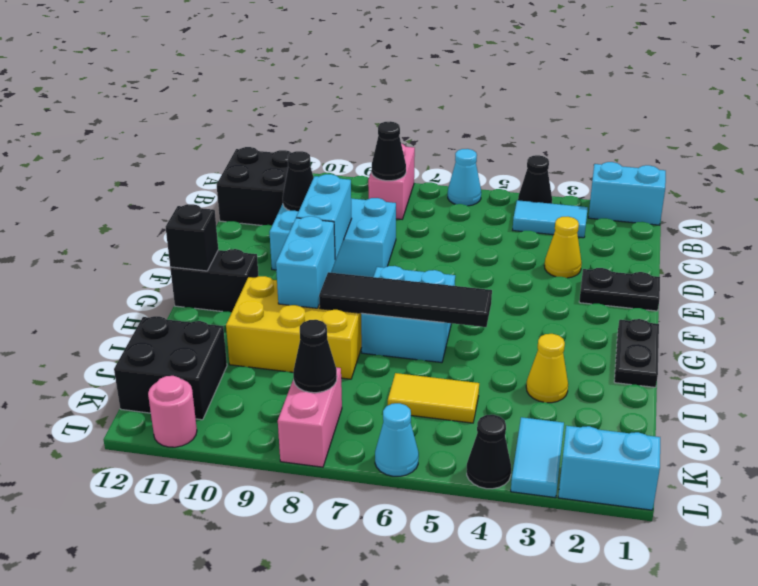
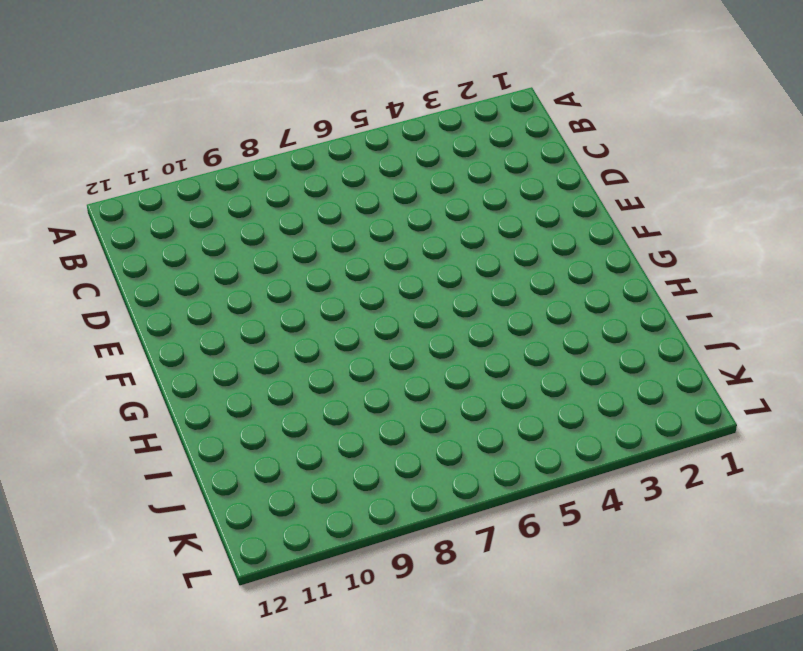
none -> cyan 1x2 brick [588,162,666,225]
none -> black 1x1 cone [518,155,552,204]
none -> cyan 1x1 cone [448,149,481,206]

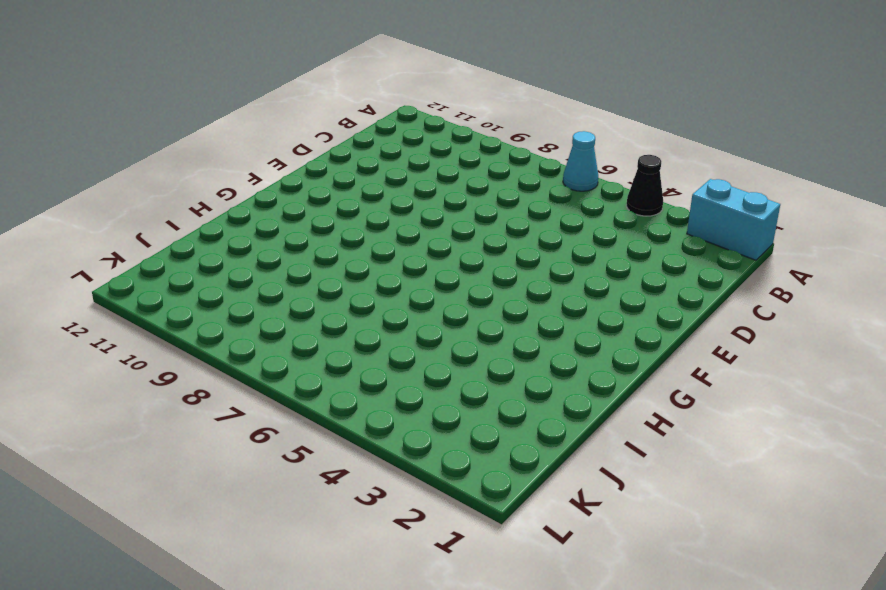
none -> pink 1x2 brick [368,144,415,219]
none -> cyan 1x2 tile [513,200,588,238]
none -> black 2x2 brick [217,147,291,225]

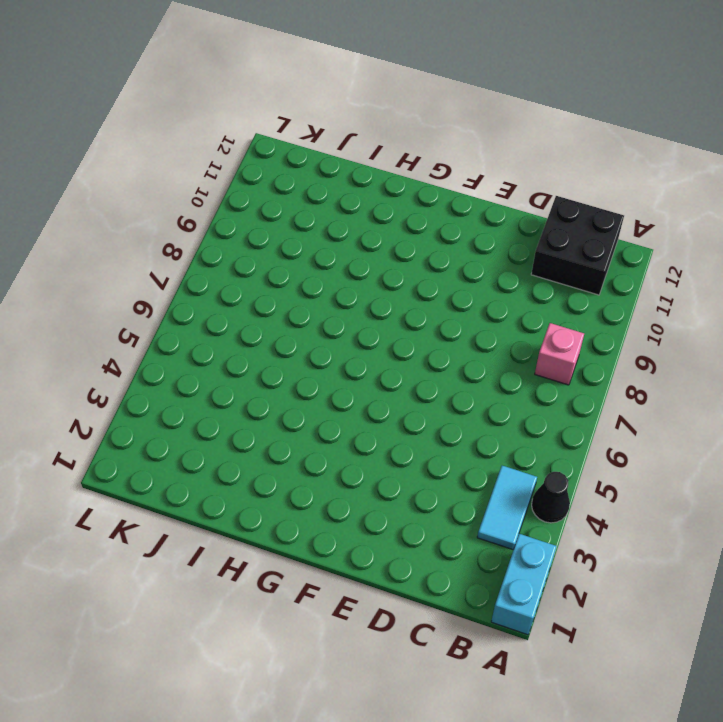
pink 1x1 brick [535,323,584,385] -> pink 1x2 brick [368,144,415,219]
none -> cyan 1x1 cone [448,149,481,206]
none -> yellow 1x1 cone [544,217,582,278]
none -> cyan 2x3 brick [269,198,396,277]

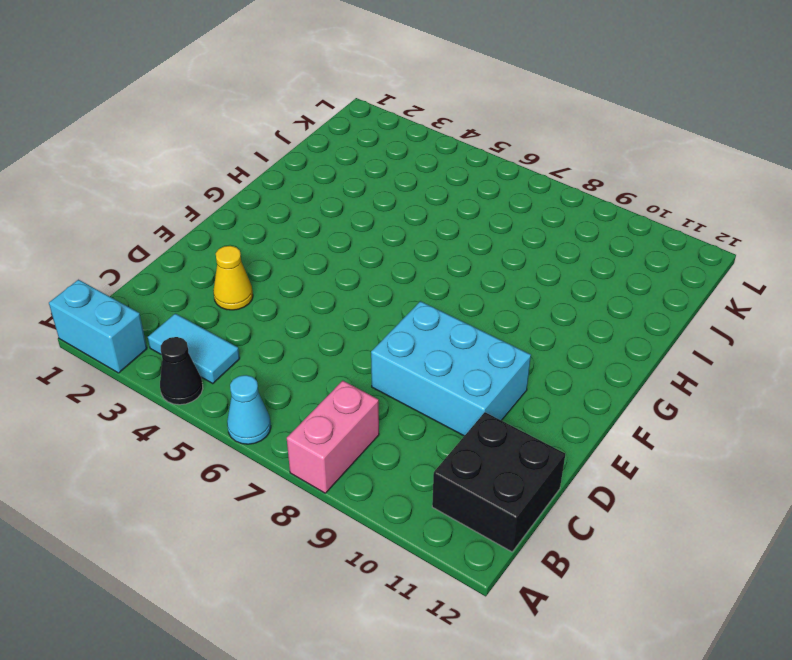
none -> black 1x2 plate [579,268,660,311]
none -> black 1x2 plate [614,319,659,387]
none -> cyan 2x2 brick [361,266,455,363]

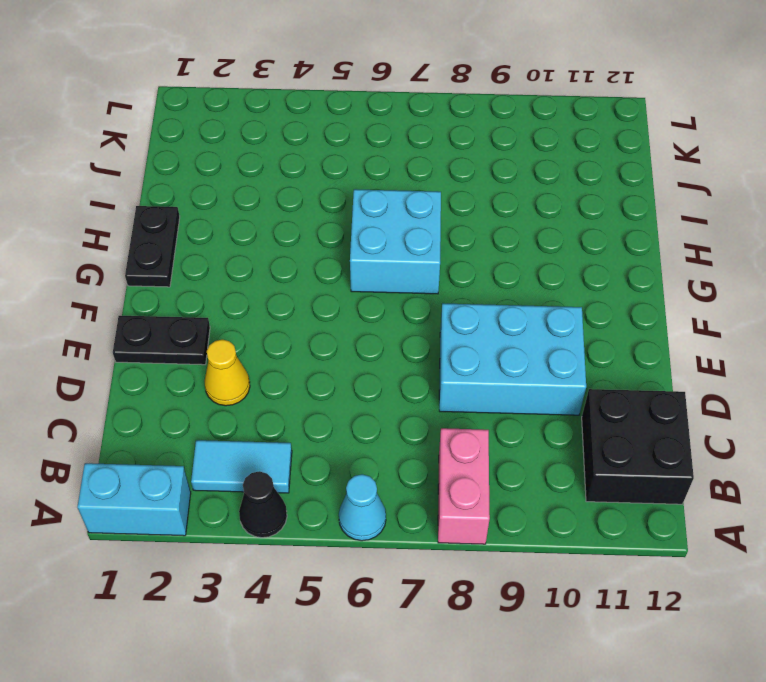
none -> black 1x2 brick [170,249,258,312]
none -> yellow 2x3 brick [226,276,362,379]
none -> yellow 1x1 cone [526,334,568,403]

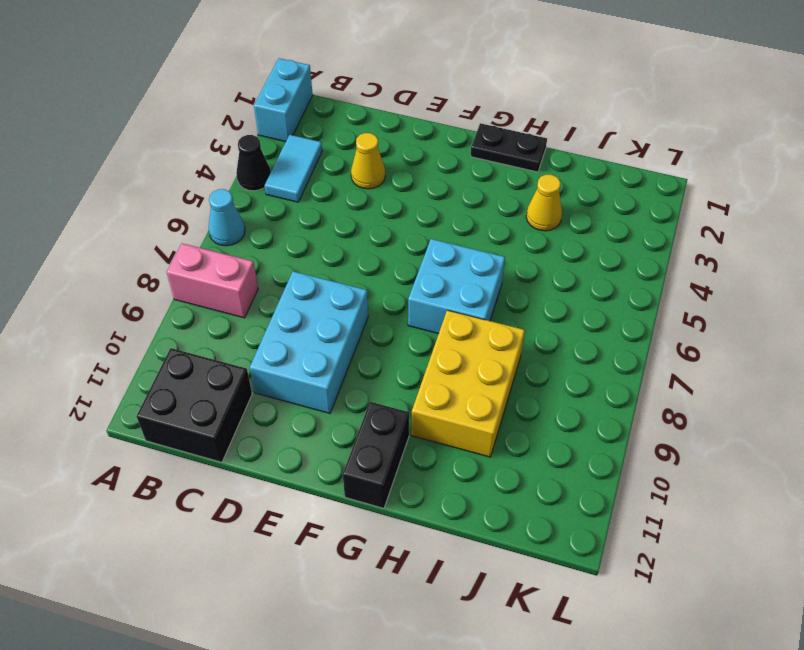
none -> black 1x2 plate [579,268,660,311]
none -> yellow 1x2 tile [388,373,479,423]
none -> black 2x2 brick [114,316,227,420]

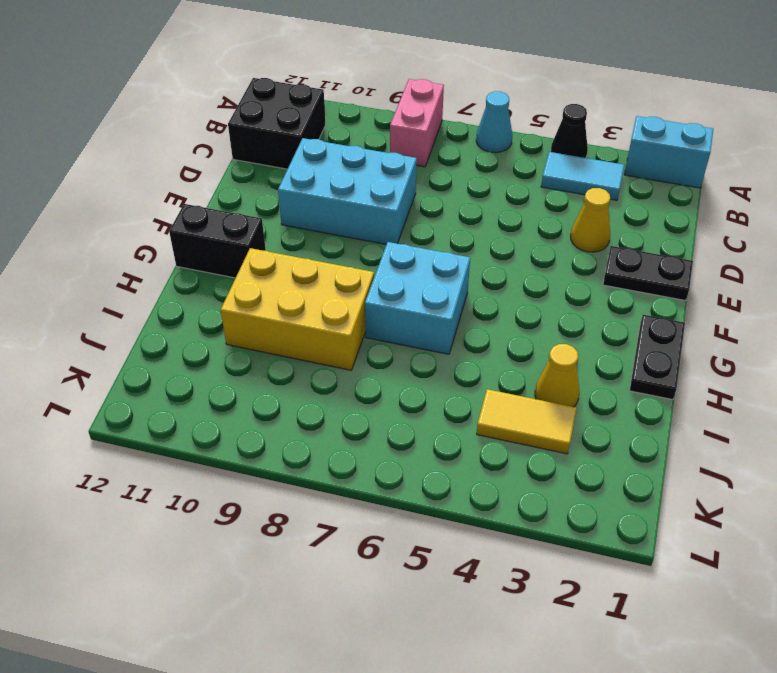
yellow 1x2 tile [477,389,577,454] -> yellow 1x2 tile moved to [388,373,479,423]
none -> black 2x2 brick [114,316,227,420]
none -> cyan 1x2 tile [511,417,564,498]
none -> pink 1x2 brick [278,367,342,467]

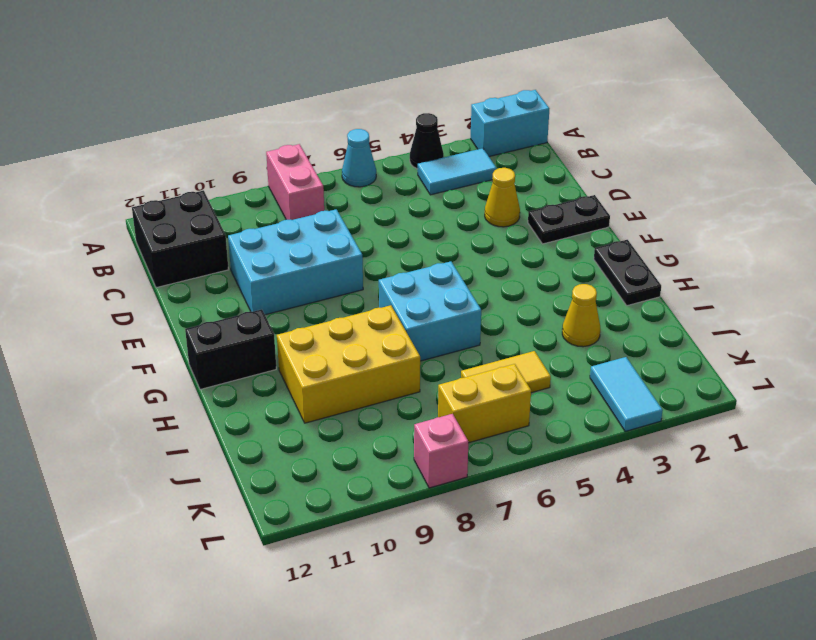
yellow 1x2 brick [438,364,531,443] -> none
pink 1x1 brick [414,414,468,488] -> pink 1x2 brick [278,367,342,467]
none -> black 2x2 brick [114,316,227,420]
none -> cyan 1x2 brick [558,426,660,510]
none -> black 1x1 cone [467,415,511,489]

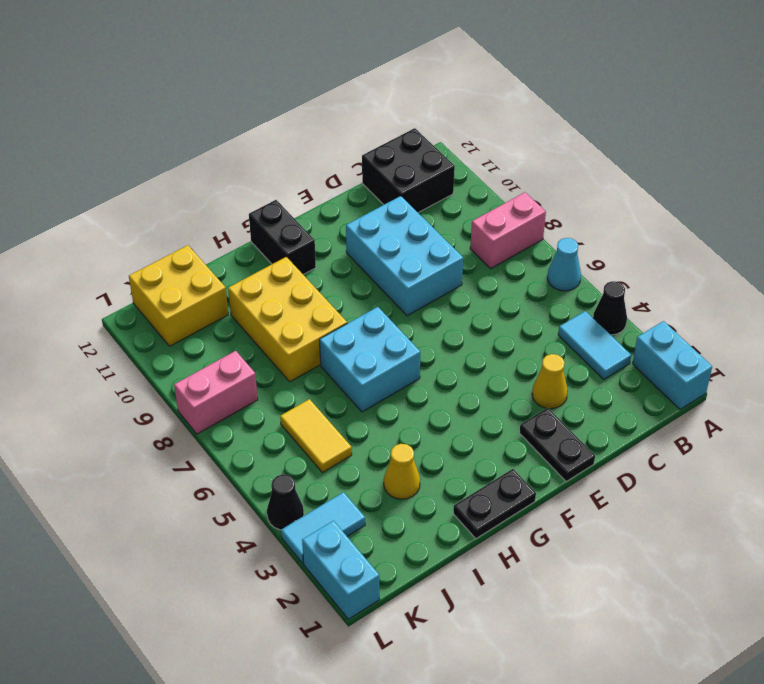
yellow 2x2 brick [129,245,228,346] -> black 2x2 brick [114,316,227,420]
none -> cyan 1x1 cone [375,403,419,476]
none -> pink 1x1 round brick [148,376,197,447]
none -> black 1x1 cone [372,121,406,181]

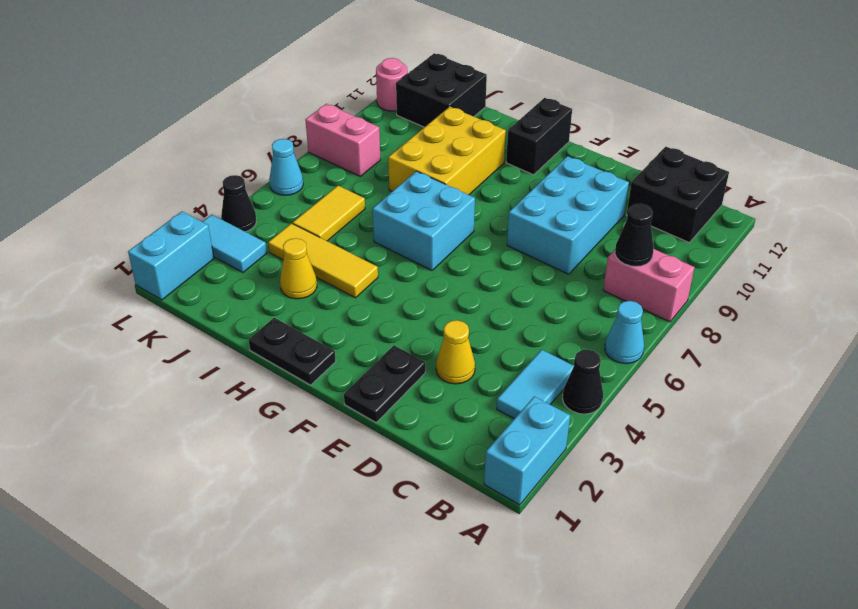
yellow 1x3 tile [268,223,378,298] -> none
none -> black 1x1 cone [283,151,314,212]
none -> cyan 1x2 brick [296,174,352,261]
none -> cyan 1x2 brick [276,216,335,308]

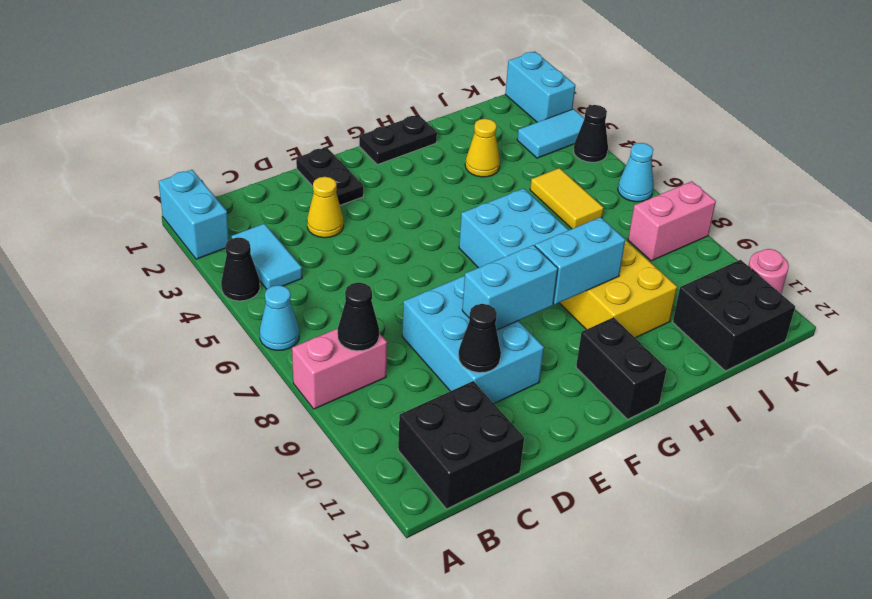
none -> black 1x1 brick [166,204,218,271]
none -> black 1x4 tile [319,272,492,327]
none -> black 1x1 cone [293,320,337,393]

